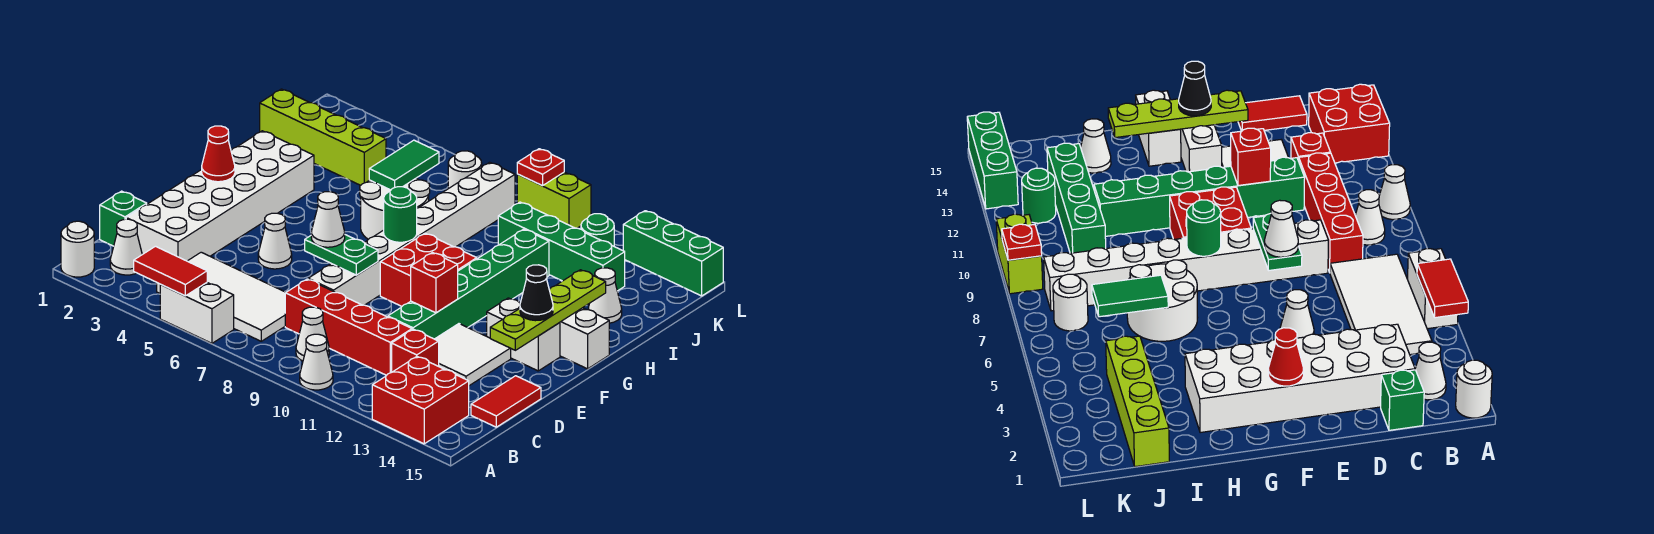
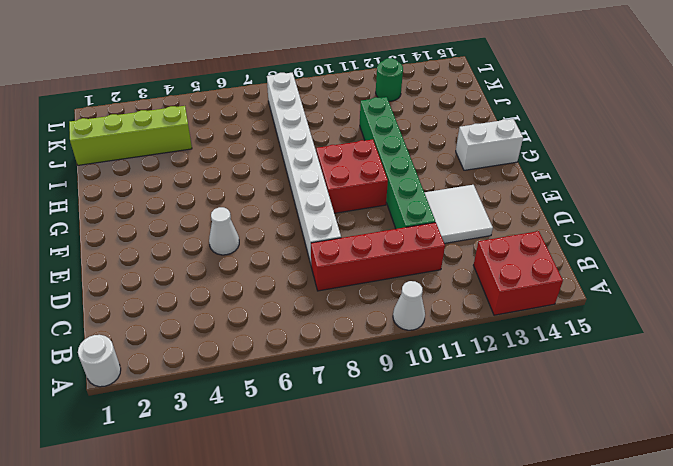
none -> white 1x2 brick [160,283,234,343]
none -> white 1x1 cone [110,219,142,275]
none -> white 2x4 tile [157,252,286,341]
none -> white 1x1 cone [296,307,329,361]

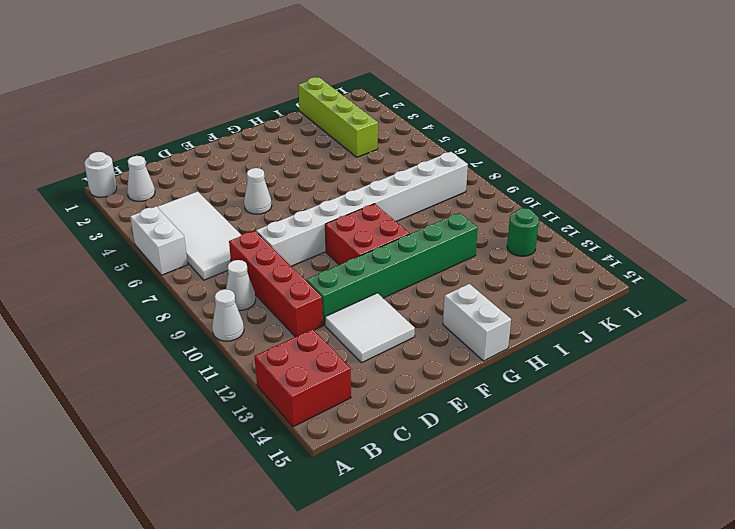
none -> green 1x1 brick [100,191,147,246]
none -> white 2x6 brick [126,131,314,261]
none -> red 1x1 brick [392,329,439,372]
none -> red 1x2 tile [471,376,541,427]

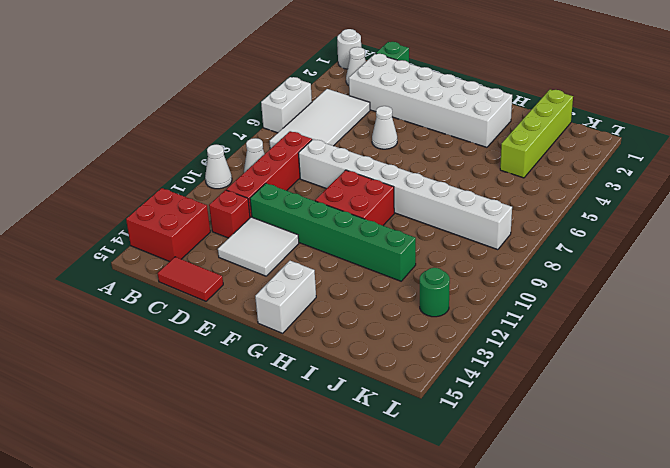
none -> white 1x2 brick [487,298,560,371]
none -> white 2x2 round brick [360,178,430,239]
none -> white 1x1 cone [588,268,622,323]
none -> green 1x4 brick [498,202,625,291]

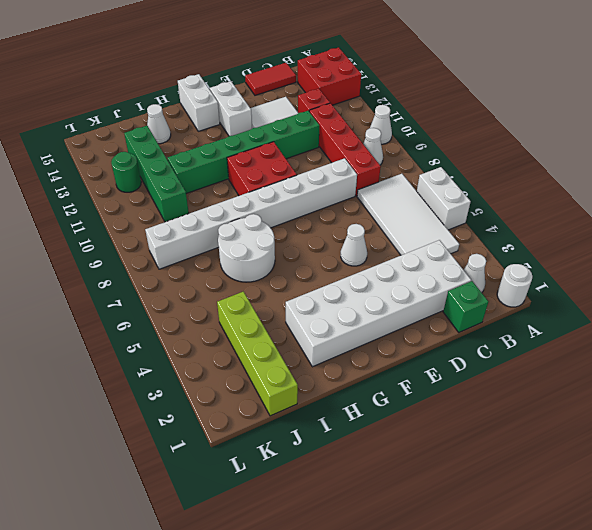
none -> white 1x1 round brick [448,151,482,189]
none -> lime 1x2 brick [517,172,591,228]
none -> green 1x3 brick [623,211,723,296]
none -> red 1x2 tile [134,246,207,296]

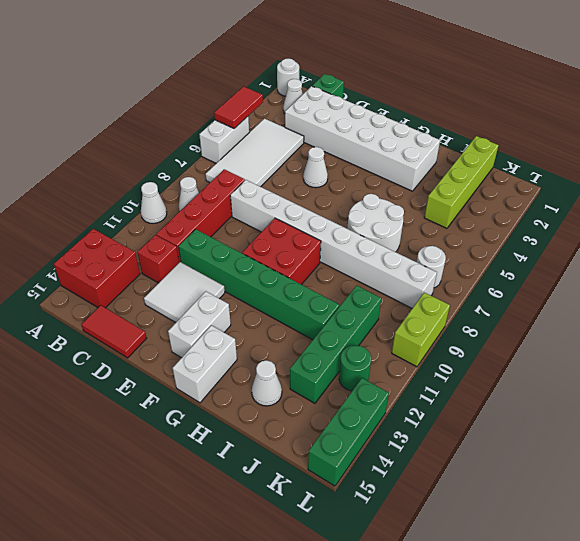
none -> green 1x2 plate [305,235,378,275]
none -> red 1x1 brick [411,253,458,313]
none -> lime 1x4 plate [490,270,606,350]
none -> red 1x1 cone [202,126,235,182]

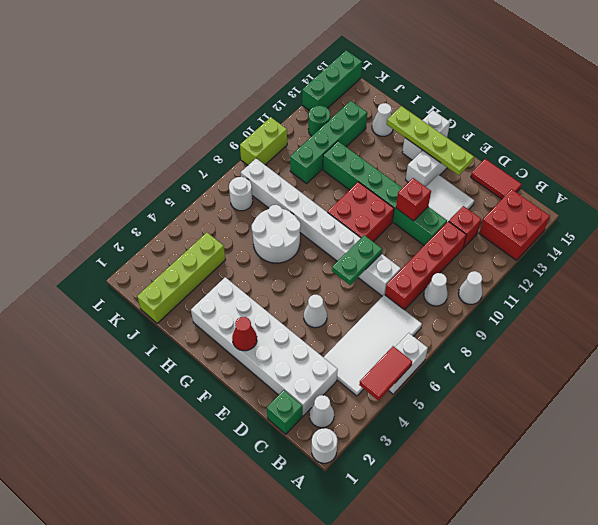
none -> green 1x1 round brick [384,187,417,242]
none -> green 1x2 tile [369,140,439,190]
none -> red 1x1 plate [517,149,564,186]
none -> white 1x1 cone [311,192,345,247]

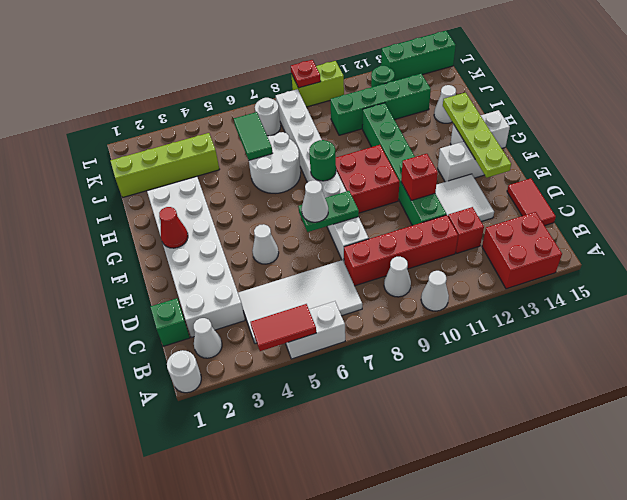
none -> black 1x1 cone [520,265,553,321]

